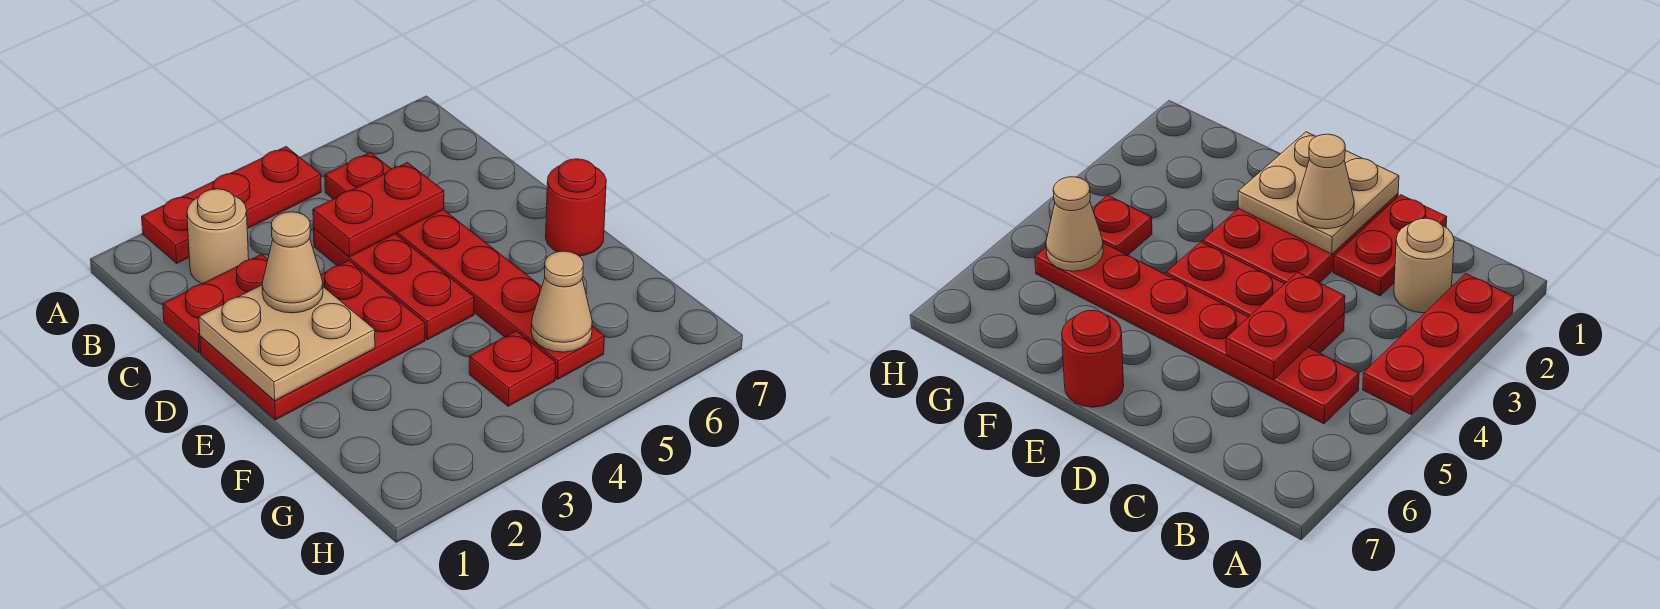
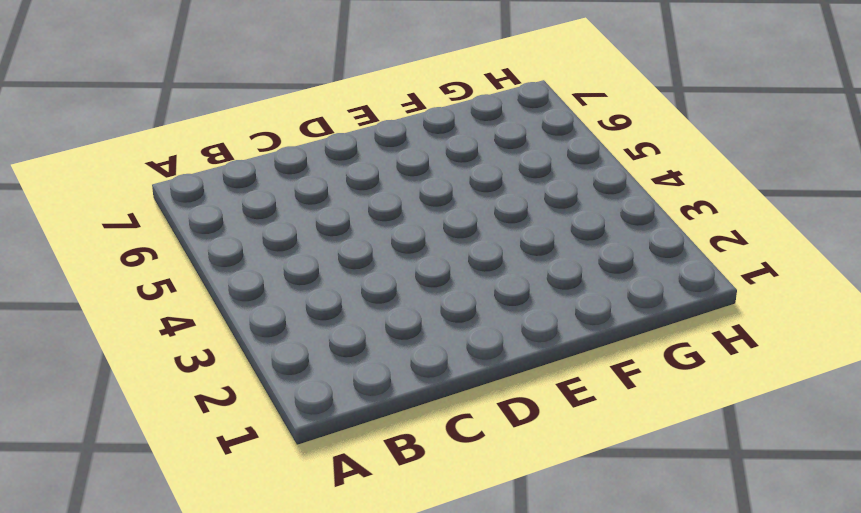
none -> red 1x3 plate [142,147,321,263]
none -> tan 1x1 round brick [187,189,249,284]
none -> red 1x6 plate [325,152,604,379]

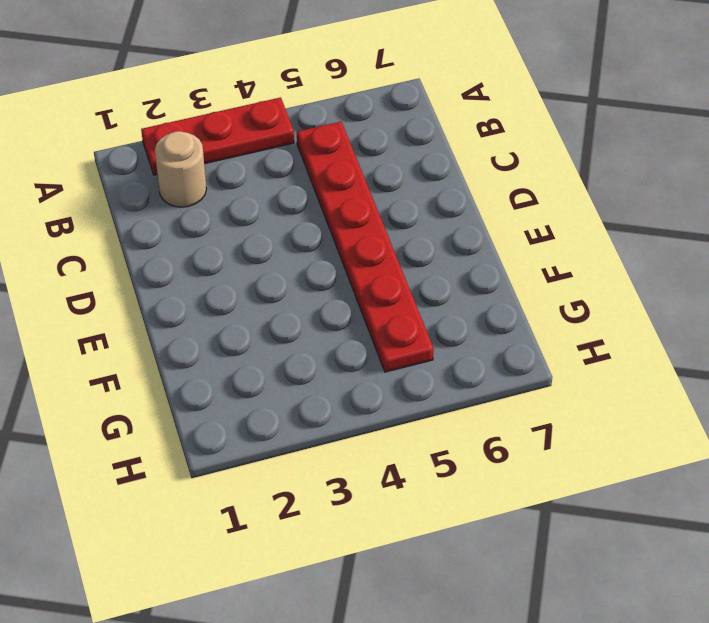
none -> red 1x2 plate [163,254,268,353]
none -> red 1x3 plate [314,229,474,340]
none -> red 2x3 plate [200,261,425,420]

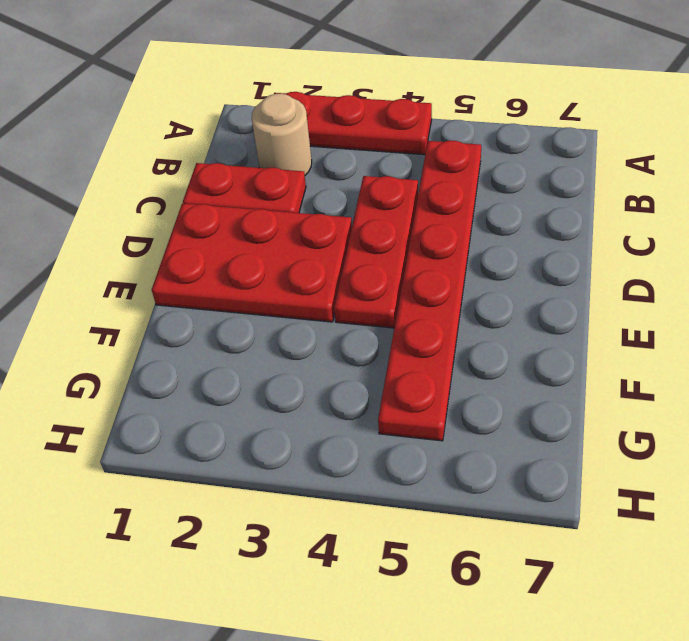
none -> red 1x1 round brick [546,159,606,256]
none -> red 1x1 plate [469,331,556,406]
none -> red 1x2 plate [313,163,444,257]

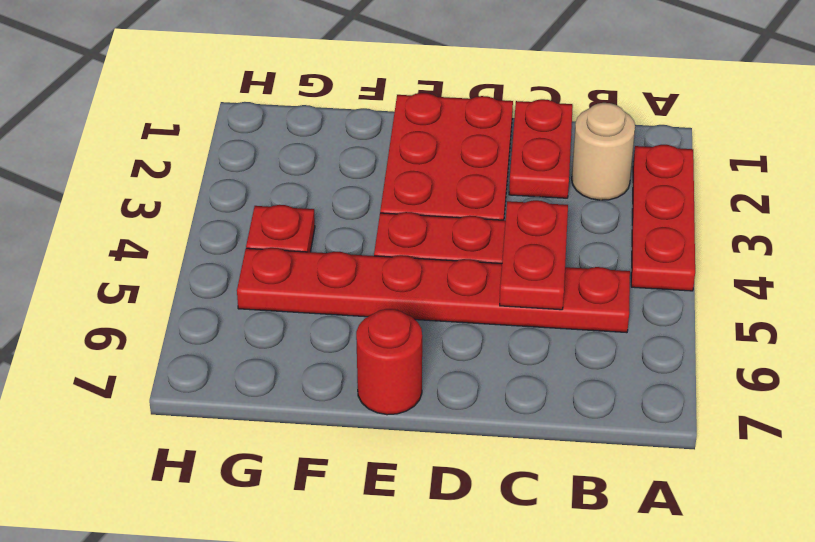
none -> tan 2x2 plate [199,285,375,400]
none -> tan 1x1 cone [531,251,592,352]
none -> tan 1x1 cone [262,212,323,313]

